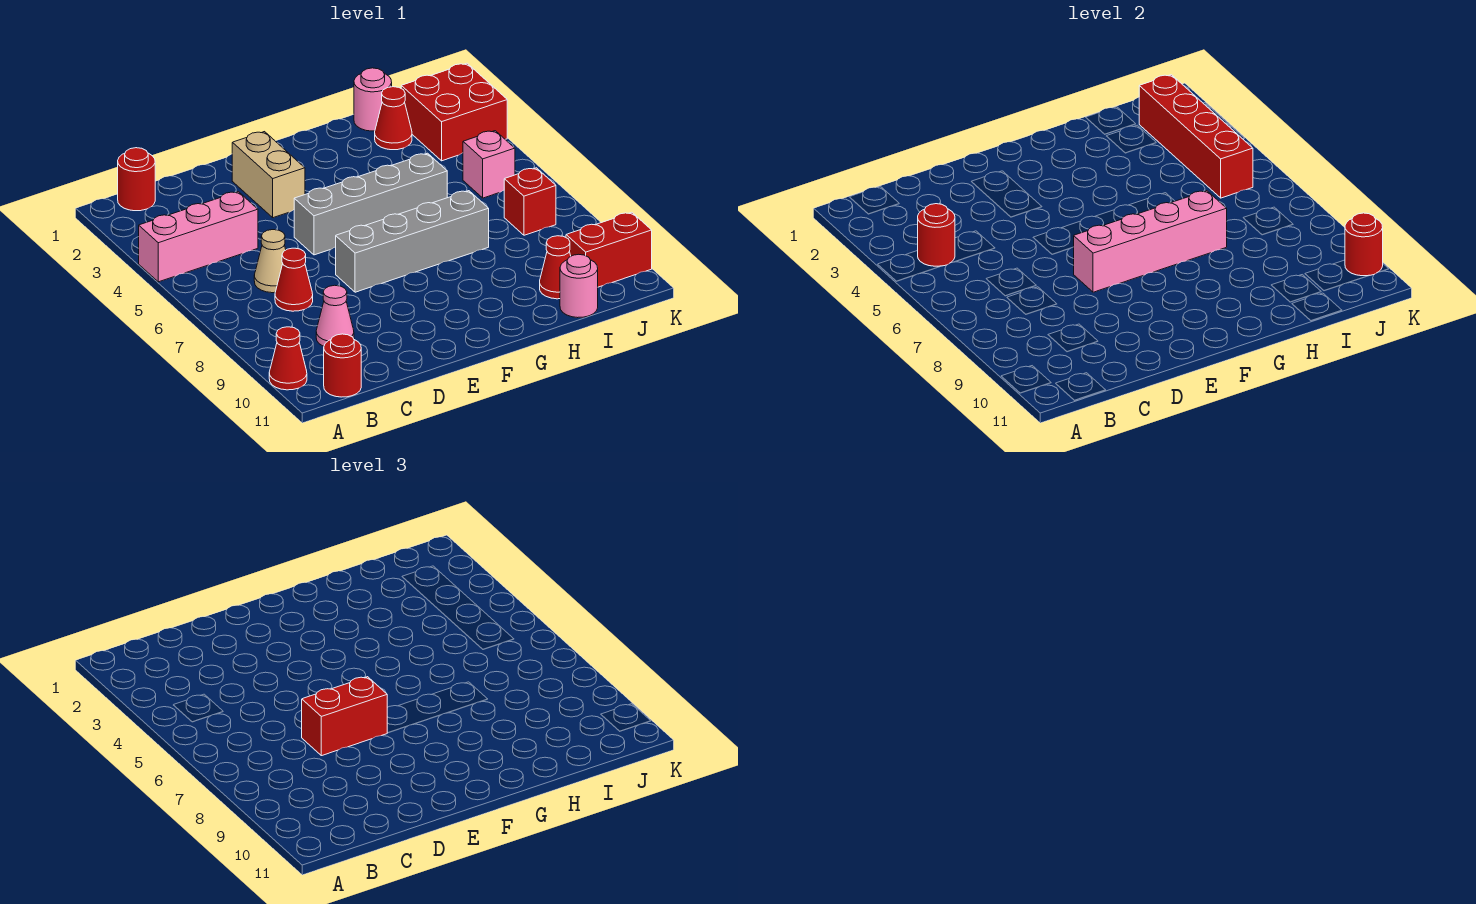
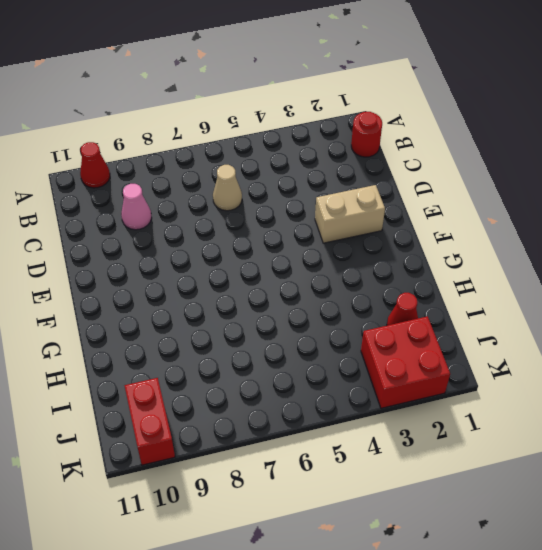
none -> pink 1x3 brick [139,192,258,282]
none -> red 1x1 round brick [324,334,361,397]
none -> red 1x1 cone [275,248,313,311]

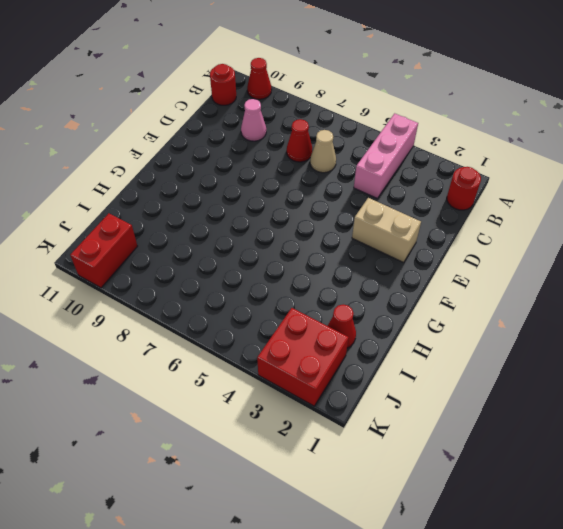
none -> grey 1x4 brick [294,153,447,255]
none -> grey 1x4 brick [336,191,489,292]
none -> pink 1x1 round brick [354,68,392,131]

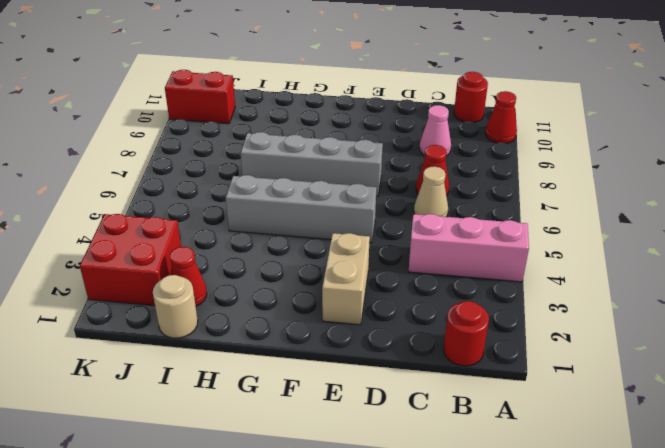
tan 1x1 round brick [153,275,198,338] -> pink 1x1 round brick [354,68,392,131]
none -> red 1x1 cone [540,236,571,299]
none -> pink 1x1 round brick [560,254,598,318]
none -> pink 1x1 brick [463,131,515,198]

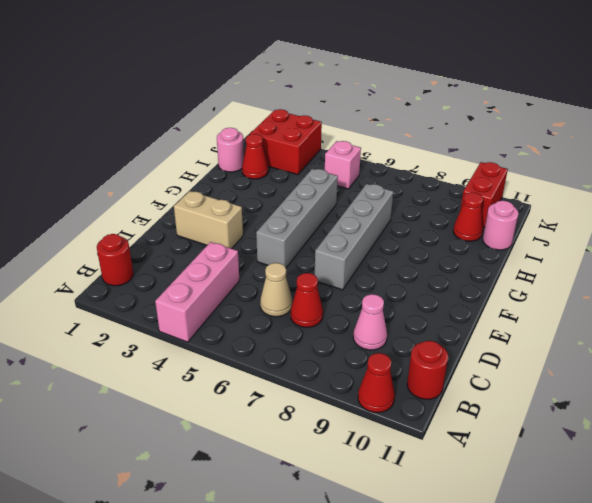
none -> red 1x1 brick [504,168,556,235]
none -> red 1x1 round brick [918,204,955,266]
none -> pink 1x4 brick [1074,191,1227,292]

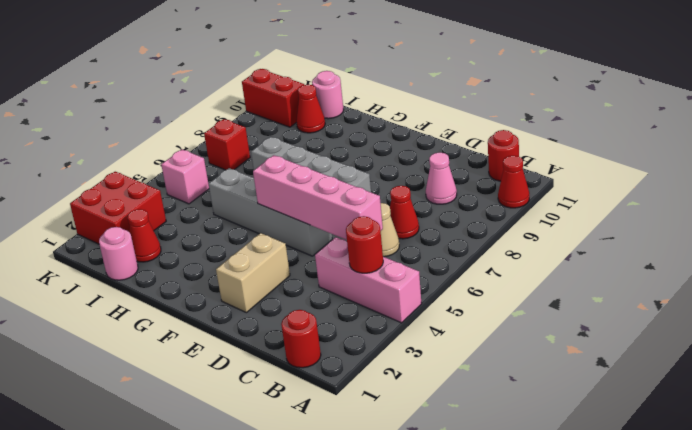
pink 1x4 brick [253,155,383,240] -> pink 1x4 brick moved to [1074,191,1227,292]
none -> red 1x4 brick [1139,75,1253,198]
none -> red 1x1 round brick [1345,213,1383,276]
none -> red 1x2 brick [302,677,387,756]

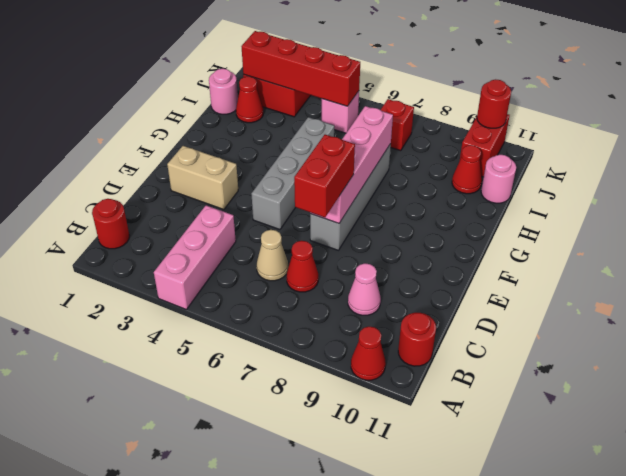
none -> red 1x1 round brick [918,204,955,266]

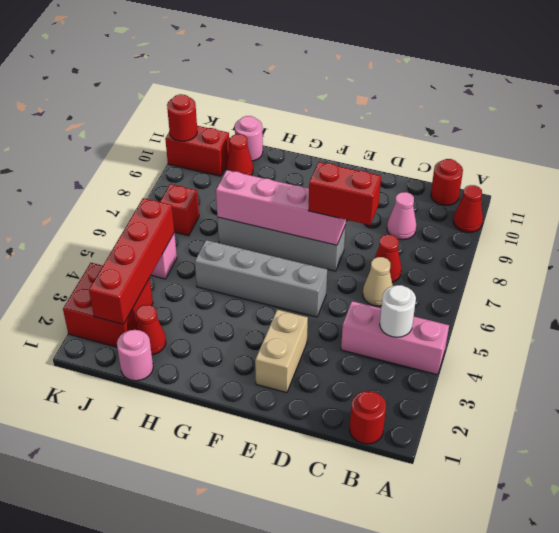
white 1x1 round brick [380,285,416,337] -> red 1x1 round brick [918,204,955,266]

